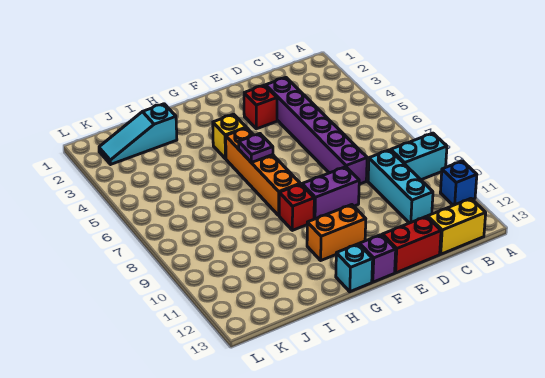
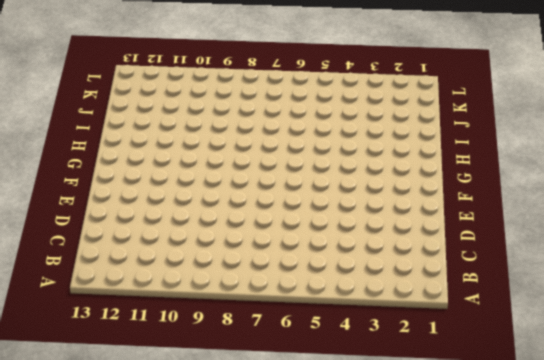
none -> cyan 1x2 brick [391,133,447,180]
none -> blue 1x1 brick [440,161,477,205]
none -> yellow 1x2 brick [428,199,486,254]

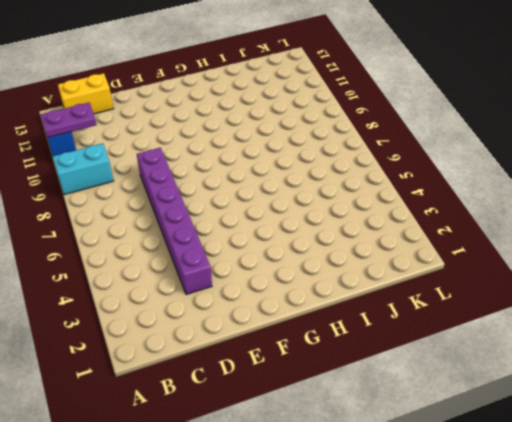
purple 1x2 plate [40,103,97,138] -> none
none -> cyan 1x3 brick [368,150,433,223]
none -> red 1x2 brick [382,216,441,273]
none -> red 1x1 brick [244,85,277,129]

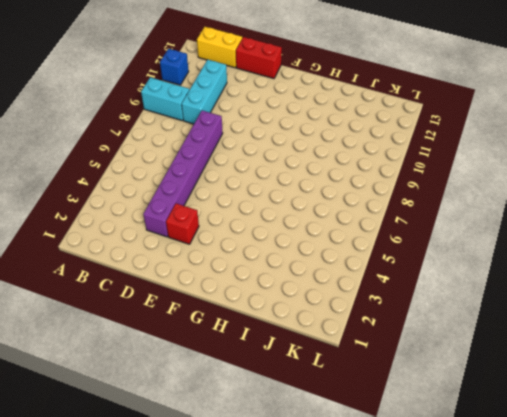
none -> purple 1x2 brick [302,167,359,219]
none -> orange 1x2 brick [307,205,366,260]
none -> purple 1x1 brick [359,235,396,282]

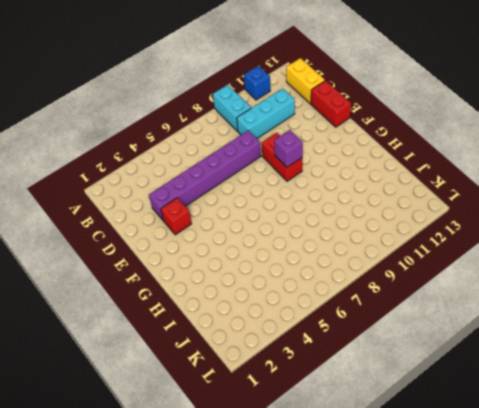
red 1x2 brick [262,133,302,181] -> purple 1x2 brick [302,167,359,219]
purple 1x1 brick [274,130,303,167] -> purple 1x1 brick moved to [359,235,396,282]
none -> orange 1x2 brick [307,205,366,260]
none -> yellow 1x1 brick [213,114,246,159]
none -> orange 1x4 brick [226,128,300,215]

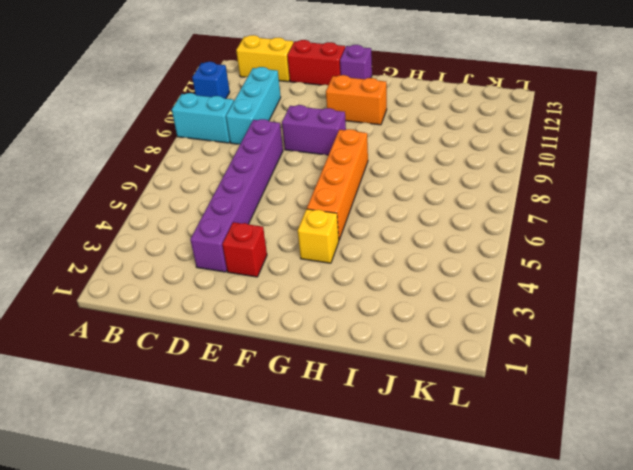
none -> red 1x1 brick [279,184,314,230]
none -> cyan 1x1 brick [336,244,373,292]
none -> cyan 1x3 slope [99,104,177,164]

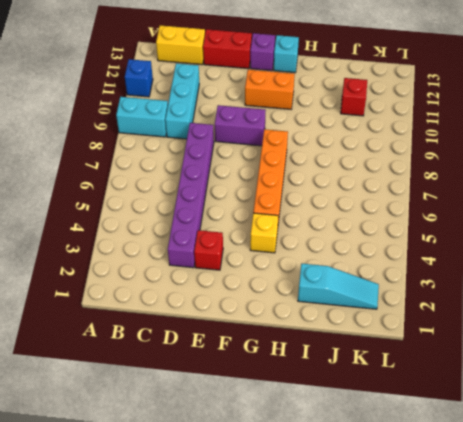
red 1x1 brick [341,78,367,116] -> red 1x1 brick moved to [279,184,314,230]
none -> purple 1x1 plate [239,134,273,162]

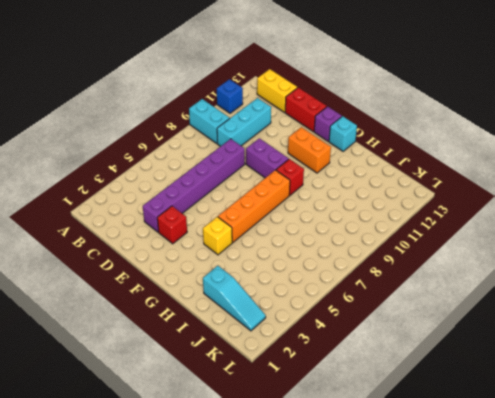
none -> purple 1x1 plate [239,134,273,162]

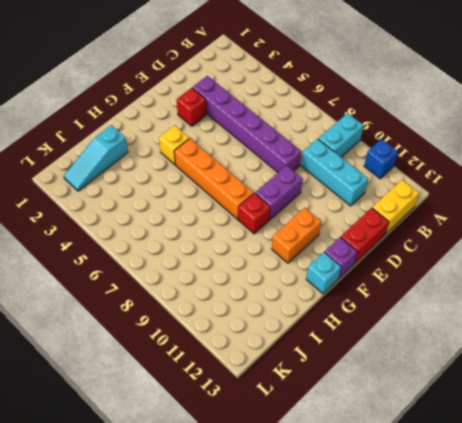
none -> purple 1x1 plate [239,134,273,162]

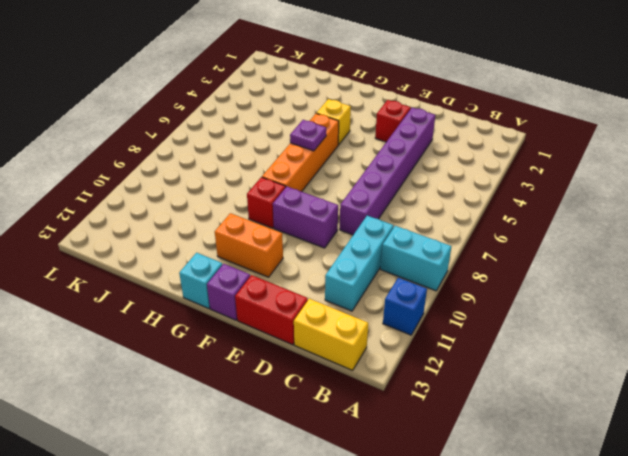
none -> cyan 1x3 slope [99,104,177,164]

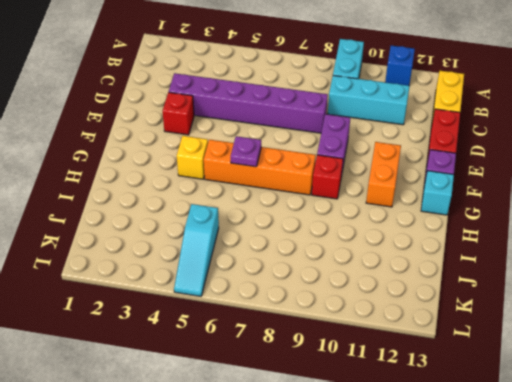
cyan 1x3 slope [174,204,219,296] -> cyan 1x3 slope moved to [99,104,177,164]

